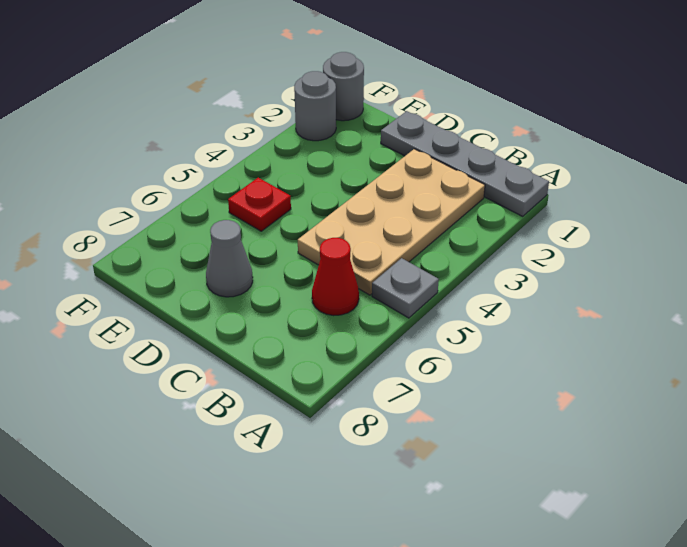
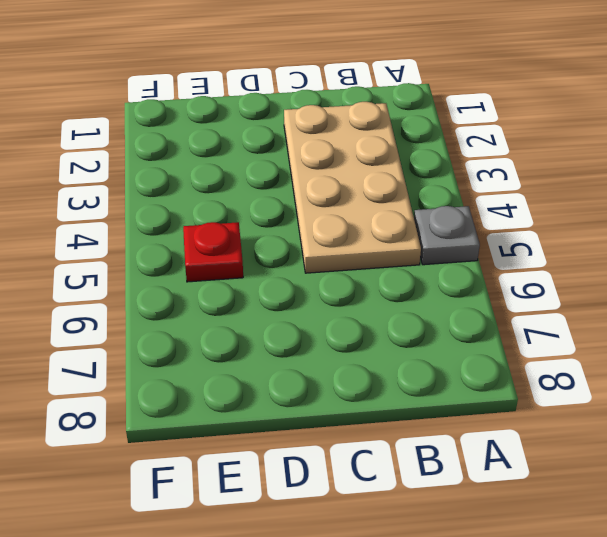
none -> grey 1x4 plate [381,111,549,216]
none -> red 1x1 cone [312,238,359,316]

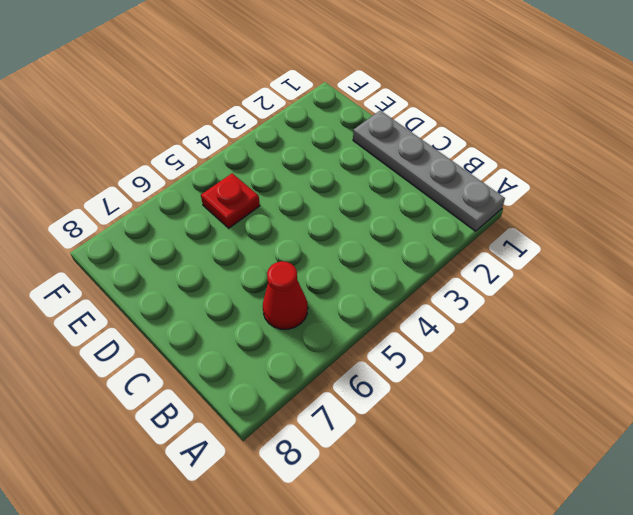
none -> grey 1x1 plate [372,258,439,318]
none -> tan 2x4 plate [298,149,485,295]

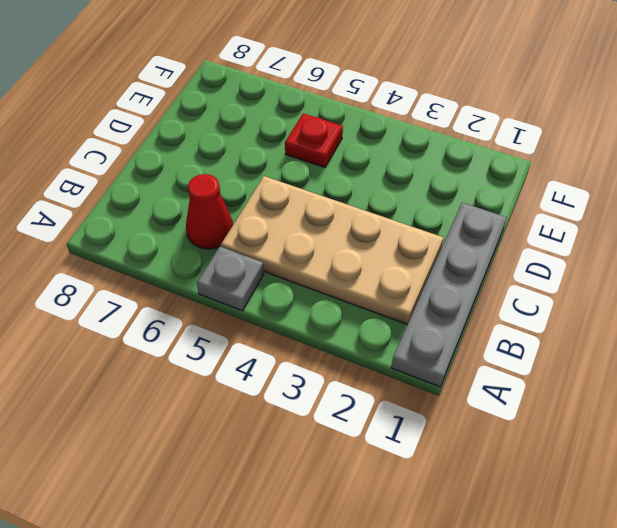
none -> grey 1x1 cone [206,220,253,297]
none -> grey 1x1 round brick [323,52,364,121]

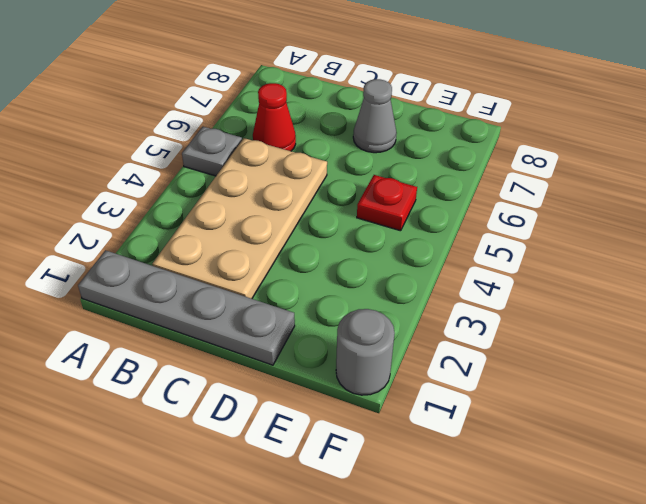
none -> grey 1x1 round brick [294,71,336,141]

